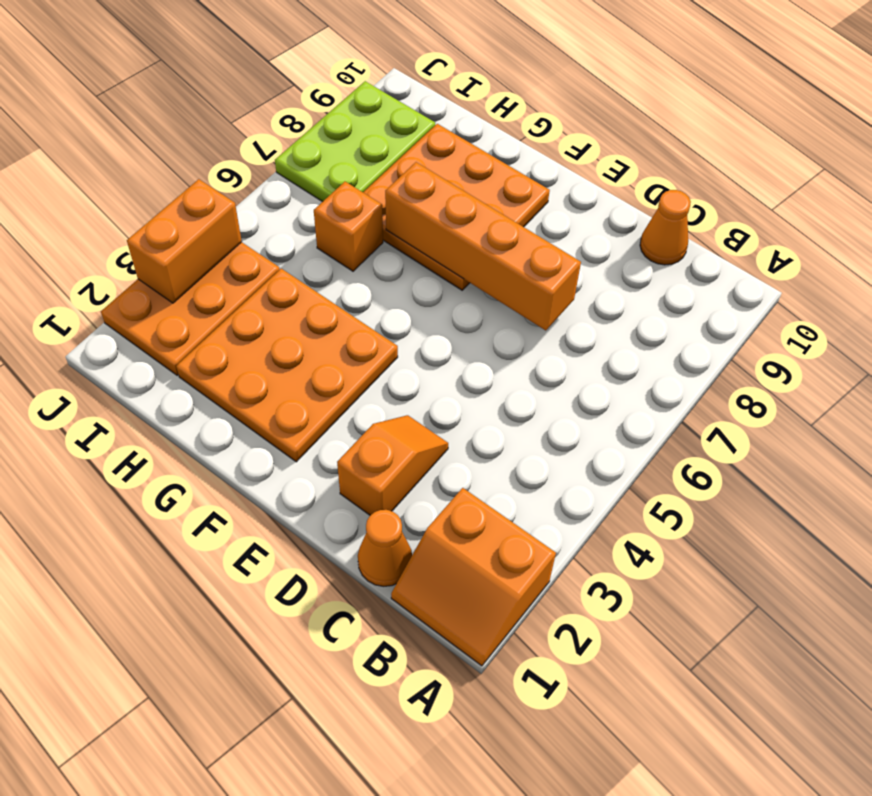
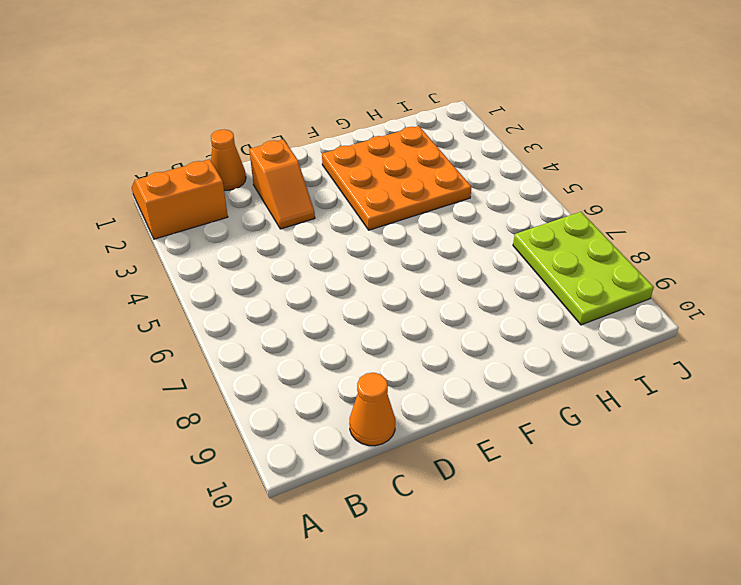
none -> orange 3x3 plate [363,124,550,290]
none -> orange 1x1 brick [314,182,383,271]

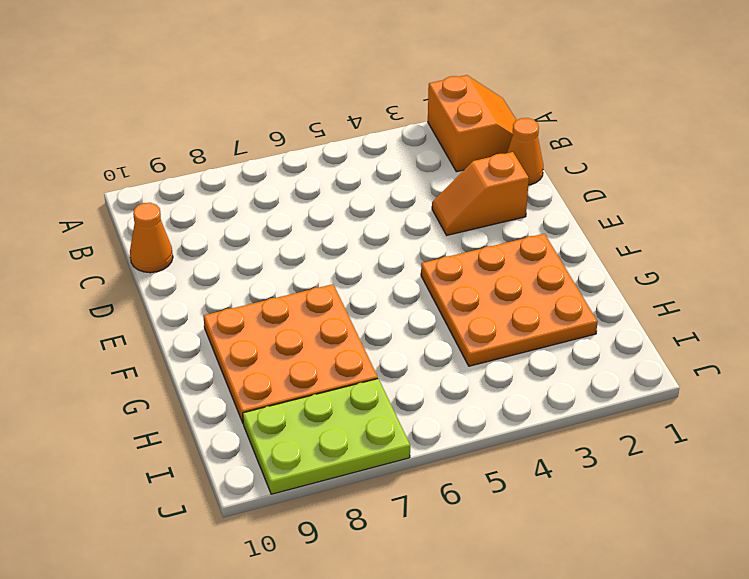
none -> orange 1x1 brick [314,182,383,271]
none -> orange 2x3 plate [101,242,280,375]

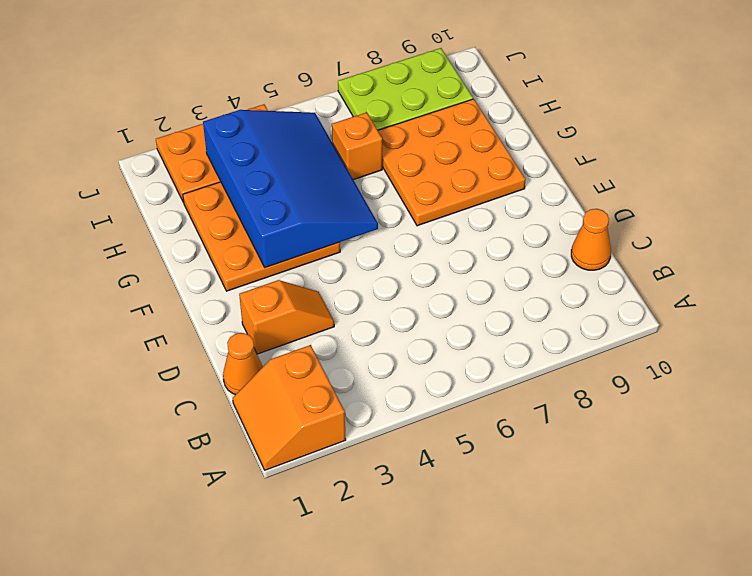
blue 3x4 slope [203,110,378,268] -> none
none -> orange 1x4 brick [385,162,581,331]
none -> orange 1x2 brick [127,179,242,303]

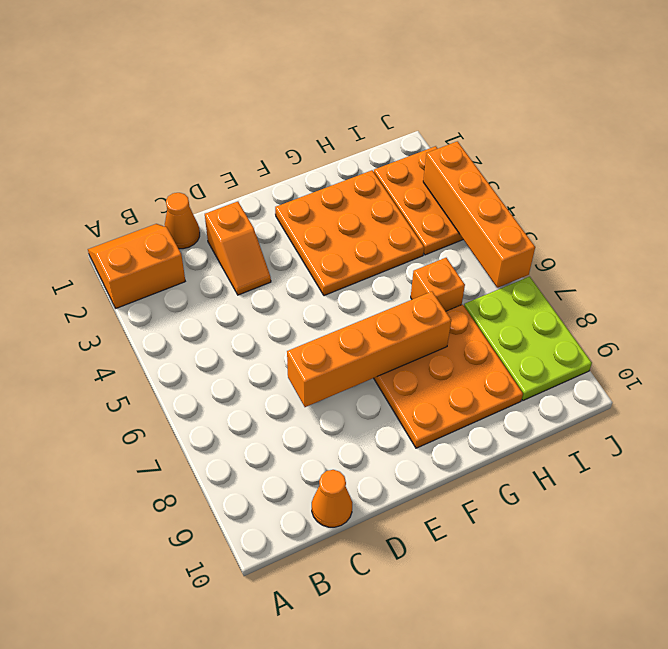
orange 1x4 brick [423,141,535,288] -> orange 1x2 brick [127,179,242,303]

